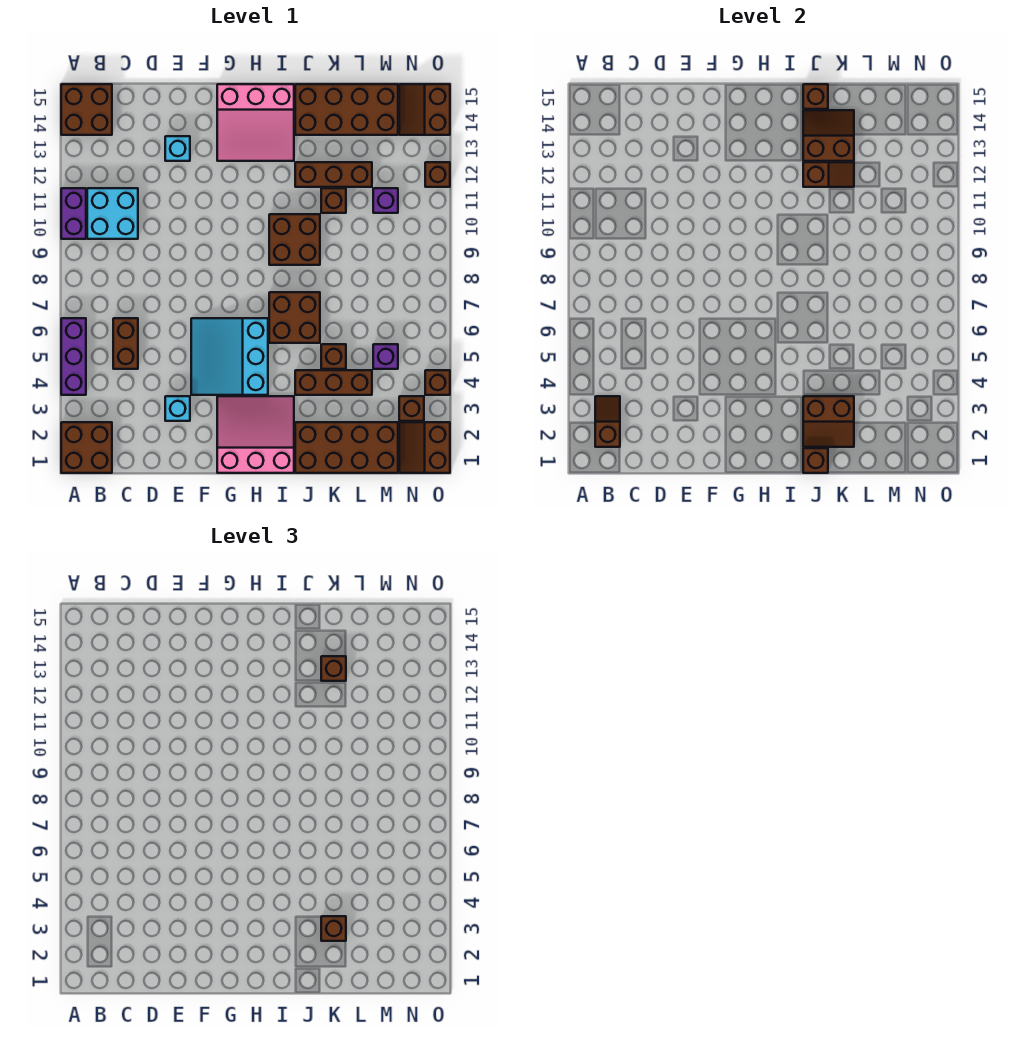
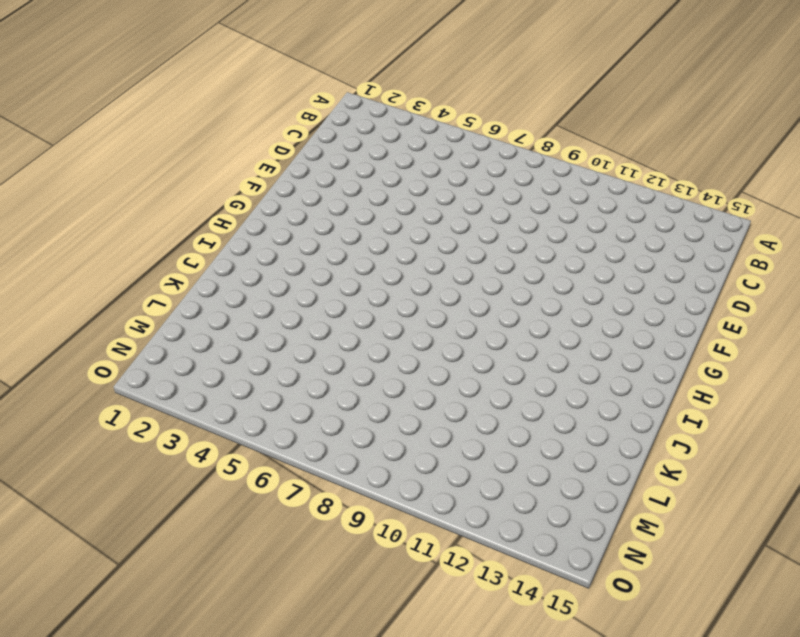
none -> brown 2x2 brick [61,422,112,473]
none -> purple 1x3 brick [61,318,86,395]
none -> purple 1x2 brick [61,188,86,239]
none -> brown 2x2 brick [61,84,112,135]

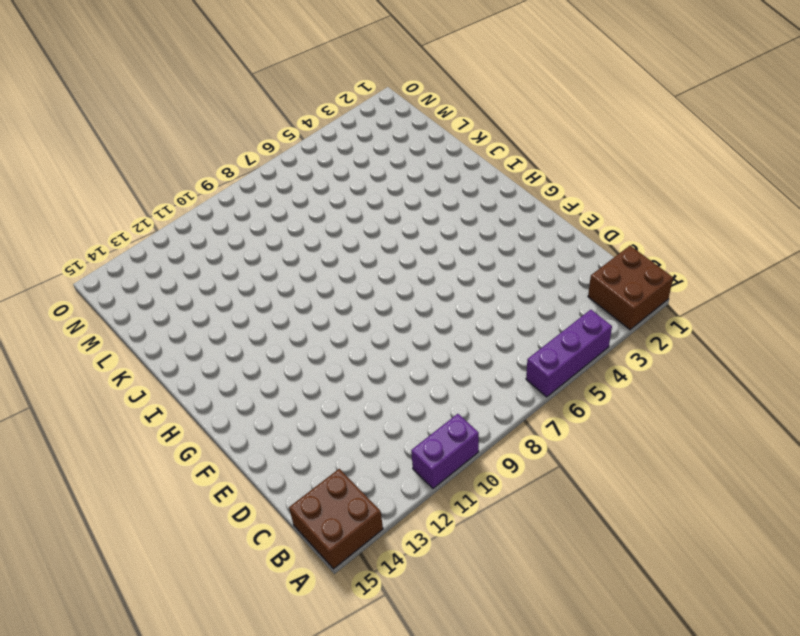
none -> cyan 2x2 brick [87,188,138,239]
none -> brown 1x2 brick [113,318,138,369]
none -> cyan 1x1 brick [165,396,190,421]
none -> cyan 1x1 brick [165,136,190,161]

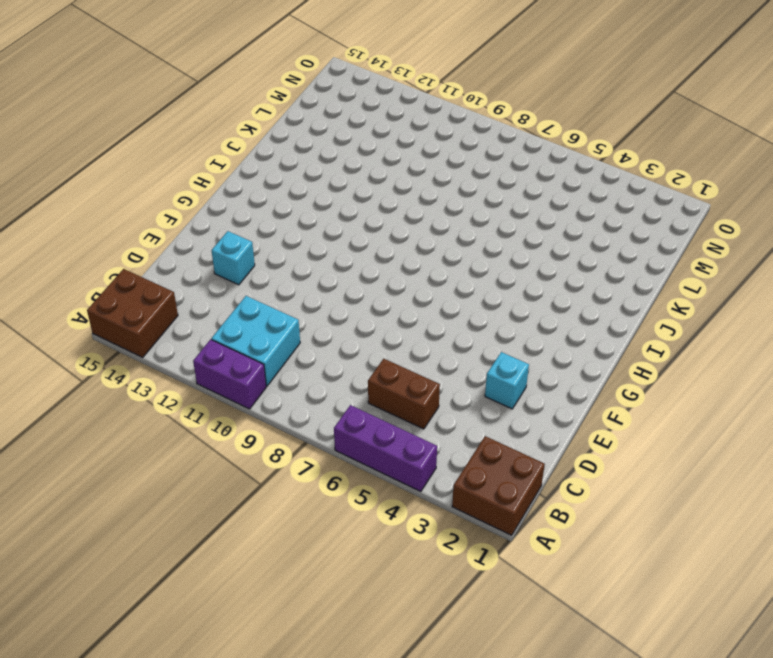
none -> cyan 3x3 slope [191,318,268,395]
none -> pink 3x3 slope [217,396,294,473]
none -> pink 3x3 slope [217,84,294,161]
none -> brown 2x2 brick [269,292,320,343]

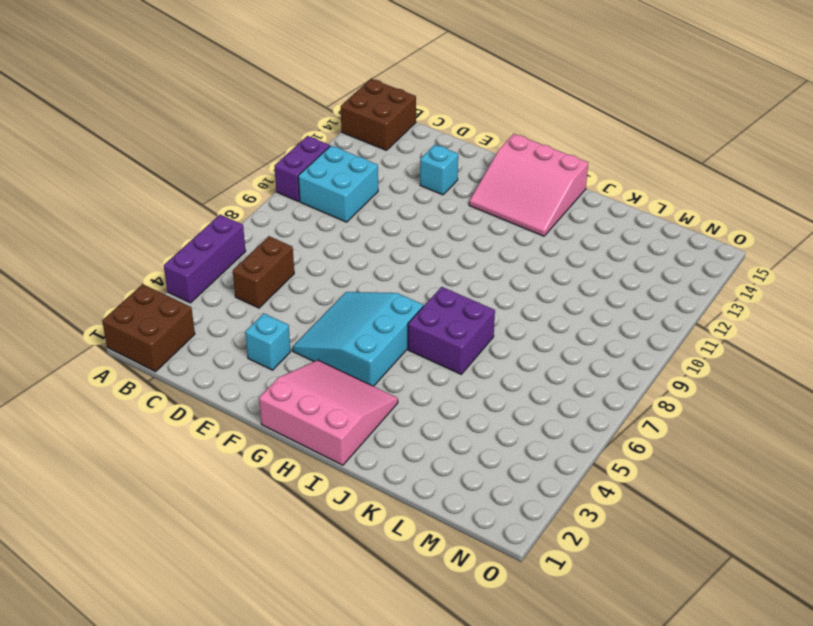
purple 2x2 brick [408,287,495,374] -> brown 2x2 brick [269,292,320,343]
none -> brown 2x2 brick [269,214,320,265]
none -> brown 2x4 brick [295,422,398,473]
none -> brown 1x3 brick [295,370,372,395]
none -> brown 1x3 brick [295,162,372,187]

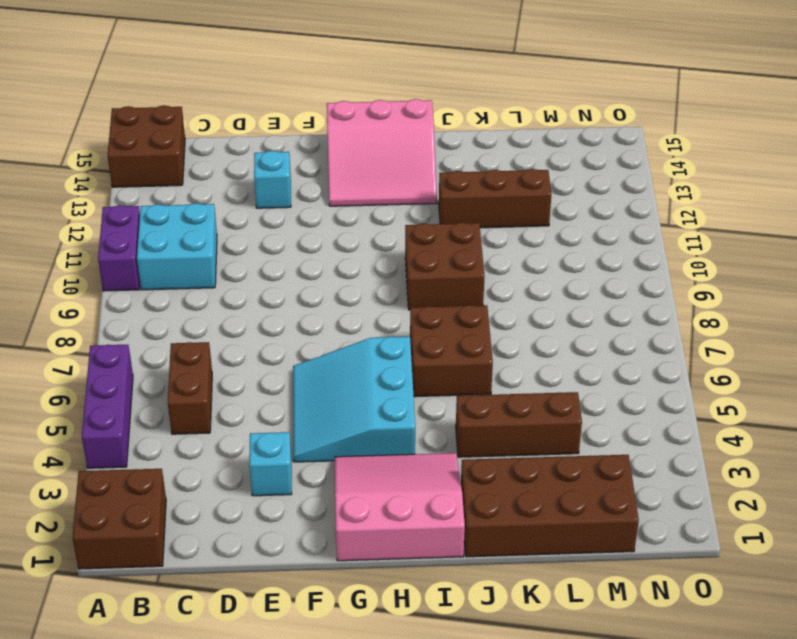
none -> brown 2x4 brick [295,84,398,135]
none -> brown 1x1 brick [321,344,346,369]
none -> brown 1x1 brick [321,188,346,213]
none -> purple 1x1 brick [373,344,398,369]

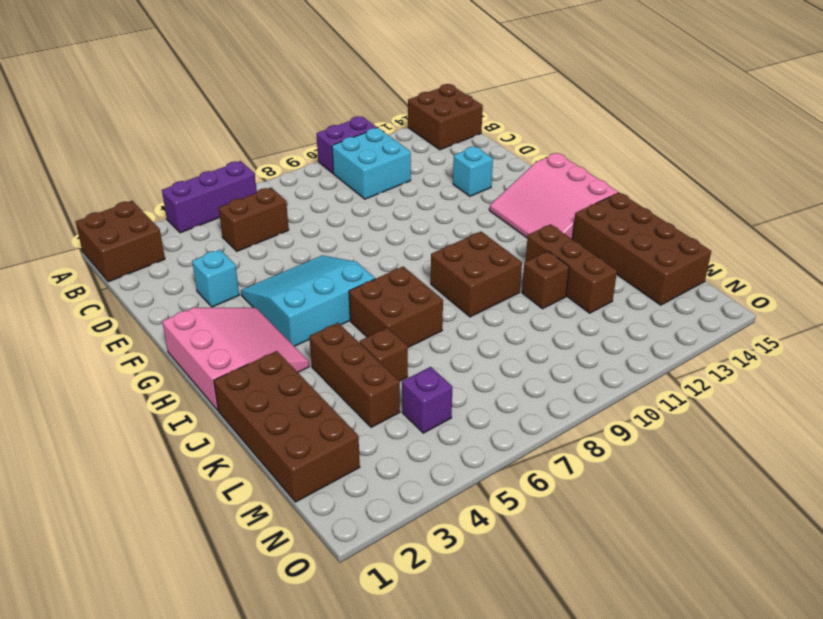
none -> purple 1x1 brick [373,188,398,213]
none -> brown 2x2 slope [399,422,450,473]
none -> brown 1x1 brick [399,396,424,421]
none -> brown 2x2 slope [399,84,450,135]

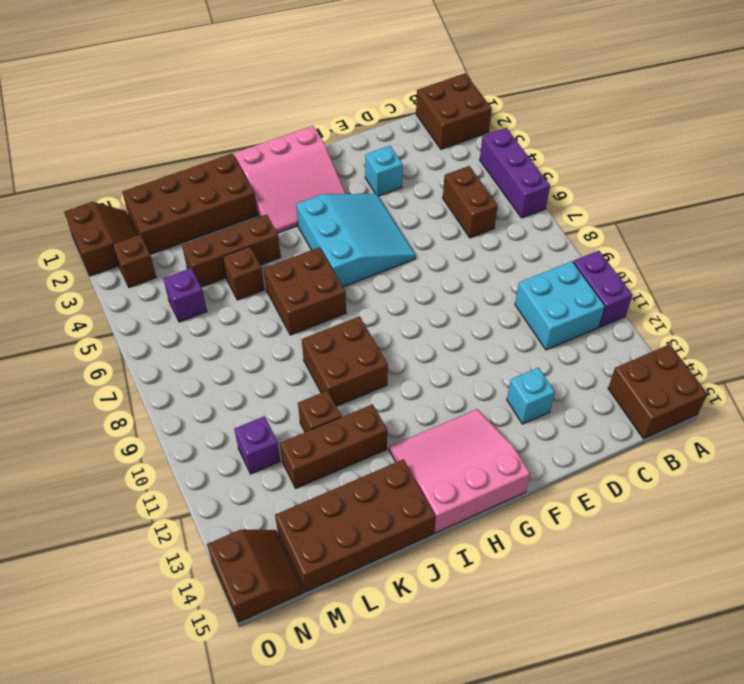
none -> brown 1x1 brick [425,370,450,395]
none -> brown 1x1 brick [425,162,450,187]
none -> brown 1x2 slope [595,396,620,447]
none -> brown 1x1 brick [803,448,828,473]

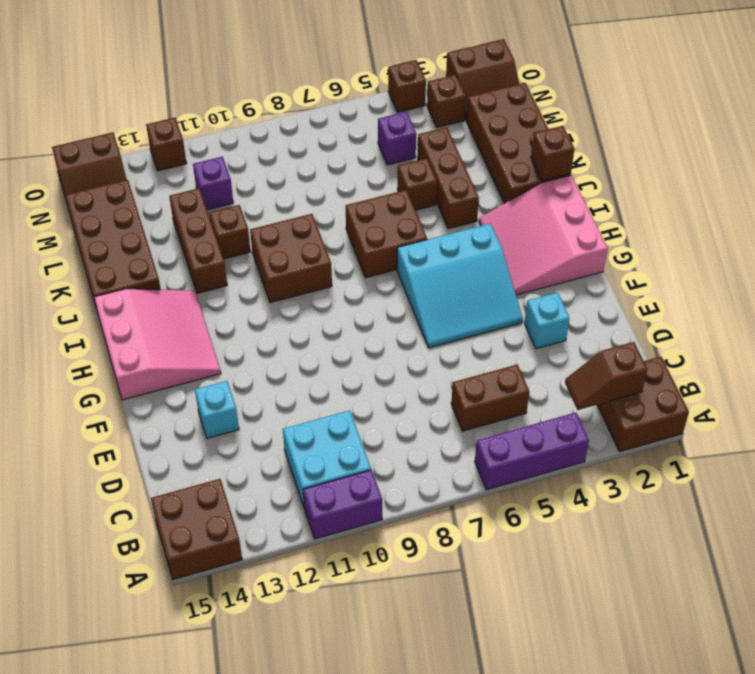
none -> brown 2x2 slope [803,396,854,447]
none -> brown 1x2 slope [803,162,854,187]
none -> brown 2x2 slope [803,110,854,161]
none -> brown 1x1 brick [803,84,828,109]

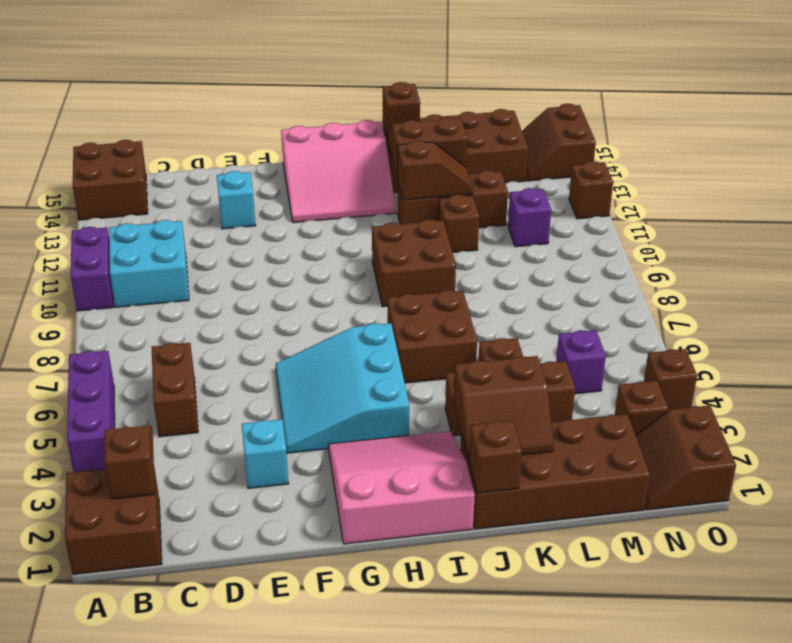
none -> brown 1x1 brick [321,916,346,941]
none -> brown 1x1 brick [321,656,346,681]

